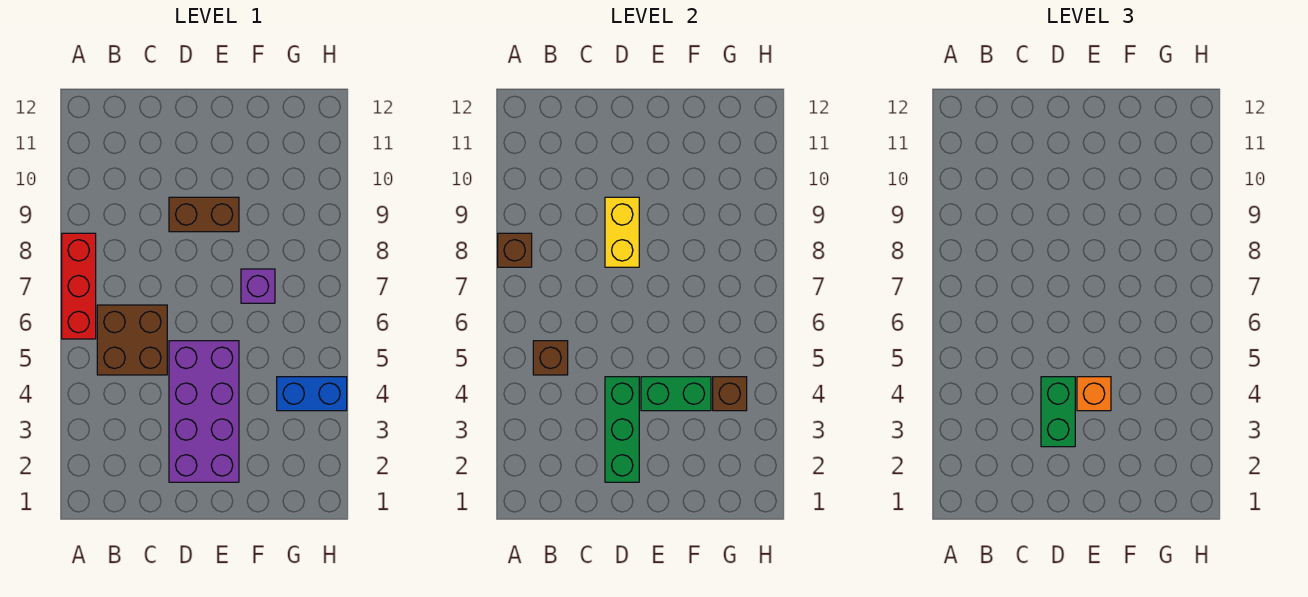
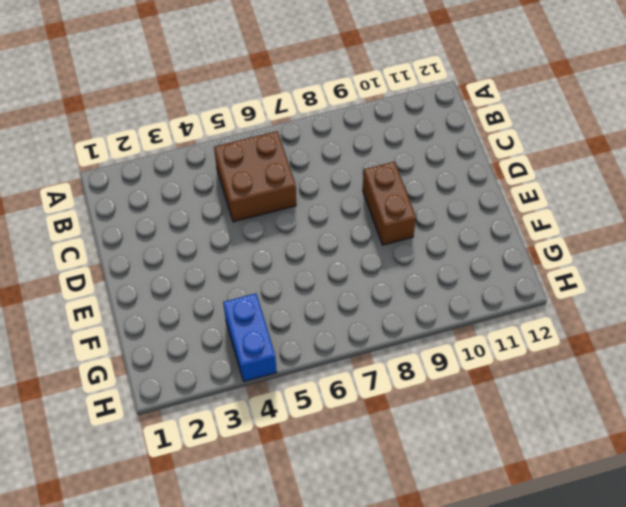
none -> red 1x3 brick [62,233,96,339]
none -> purple 2x4 brick [169,341,239,482]
none -> purple 1x1 brick [241,269,275,303]

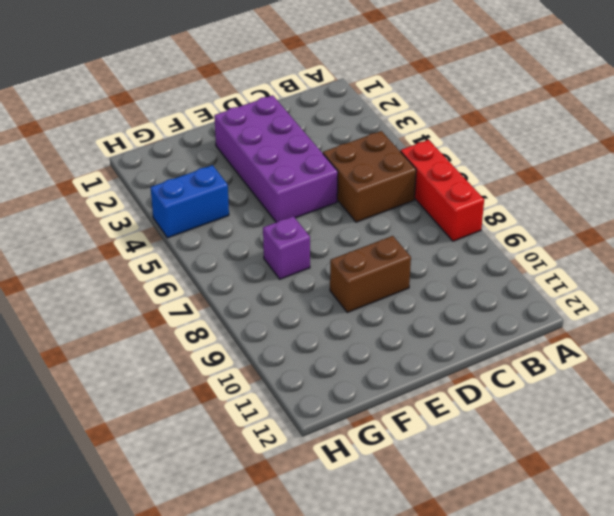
none -> brown 1x1 brick [498,233,532,267]
none -> brown 1x1 brick [533,341,568,375]
none -> green 1x3 brick [605,377,639,482]

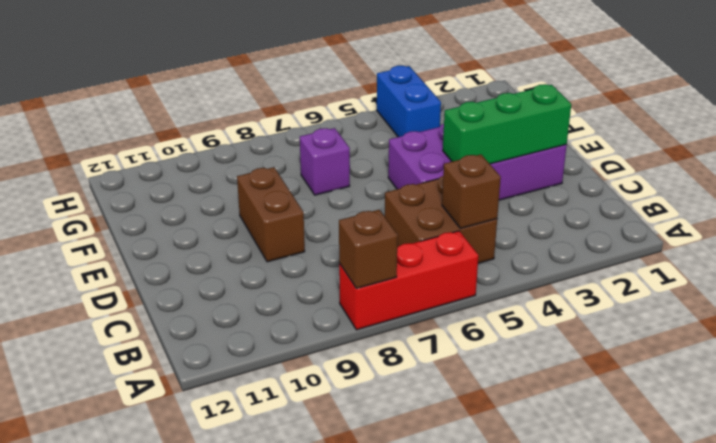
none -> yellow 1x2 brick [605,197,639,267]
none -> green 1x2 brick [641,377,711,411]
none -> brown 1x1 brick [713,377,747,411]

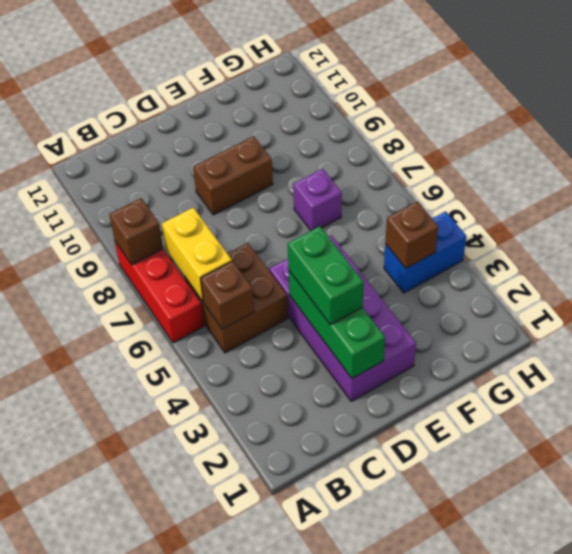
yellow 1x2 brick [162,207,232,301] -> yellow 1x2 brick moved to [605,197,639,267]
none -> green 1x2 brick [641,377,711,411]
none -> orange 1x1 brick [1077,377,1111,411]

